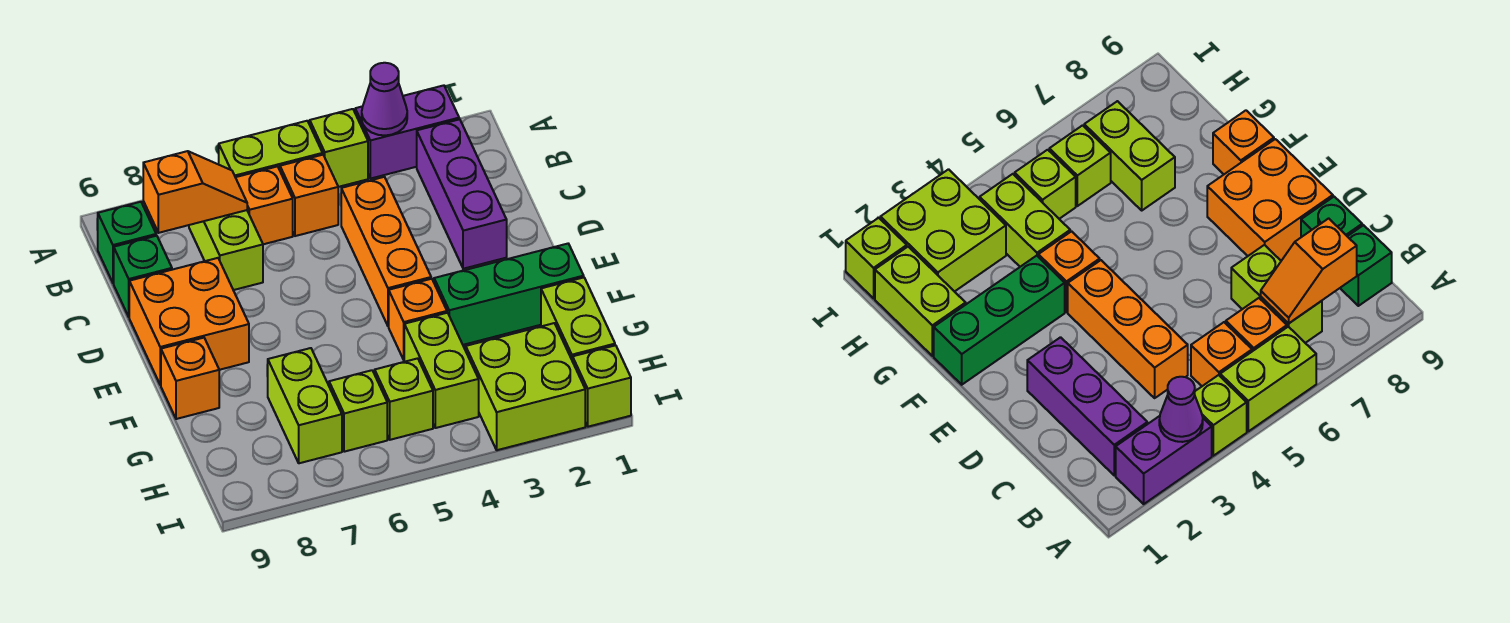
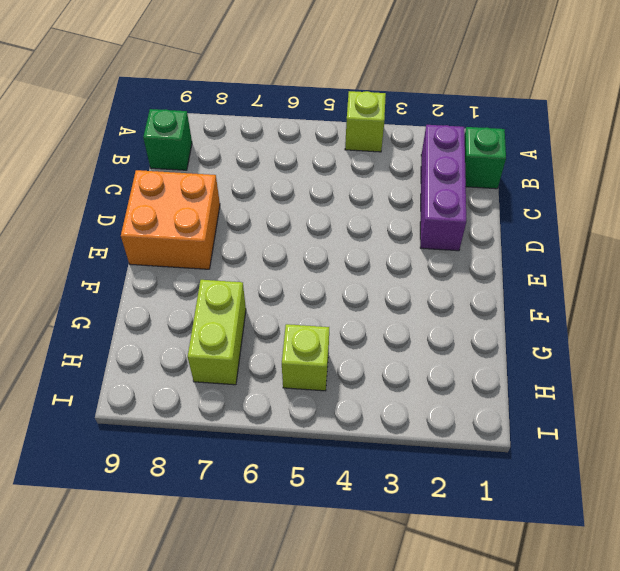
green 1x1 brick [465,127,506,189] -> green 1x1 brick moved to [114,236,172,317]
none -> purple 1x2 brick [355,85,459,179]
none -> lime 1x2 brick [219,121,323,177]
none -> orange 1x1 brick [280,155,338,236]

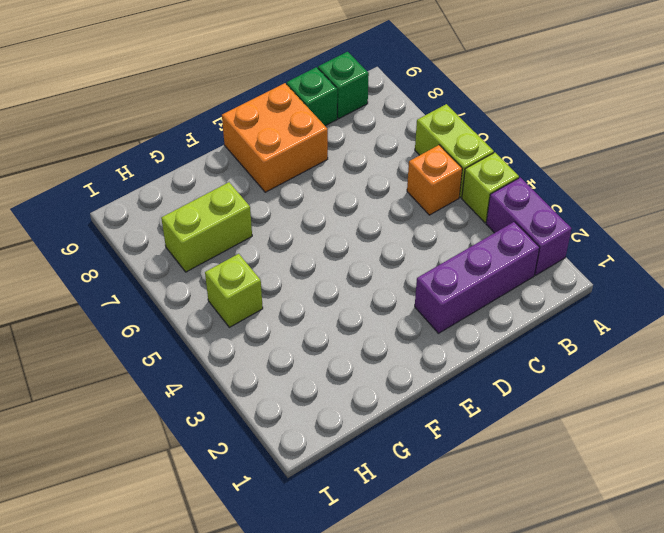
none -> orange 1x1 brick [235,166,293,244]
none -> lime 1x2 brick [189,210,263,290]
none -> orange 1x3 brick [341,177,431,326]

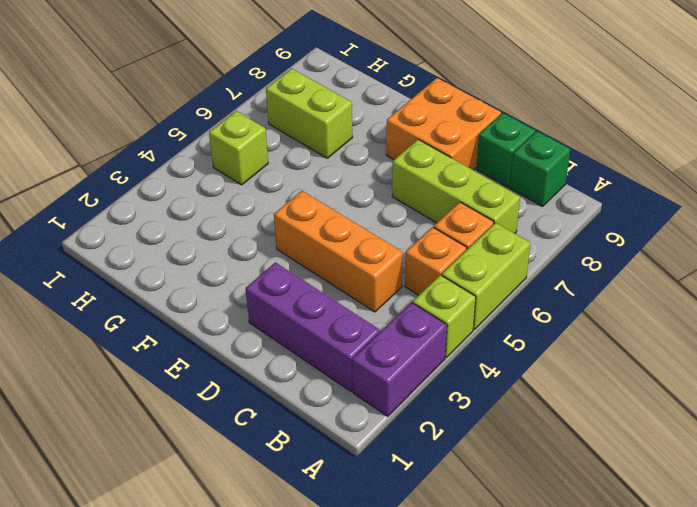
lime 1x3 brick [392,139,520,233] -> lime 1x2 brick [189,210,263,290]
none -> green 1x3 brick [434,244,584,345]
none -> orange 1x1 brick [389,279,447,360]
none -> orange 1x1 brick [161,338,219,419]

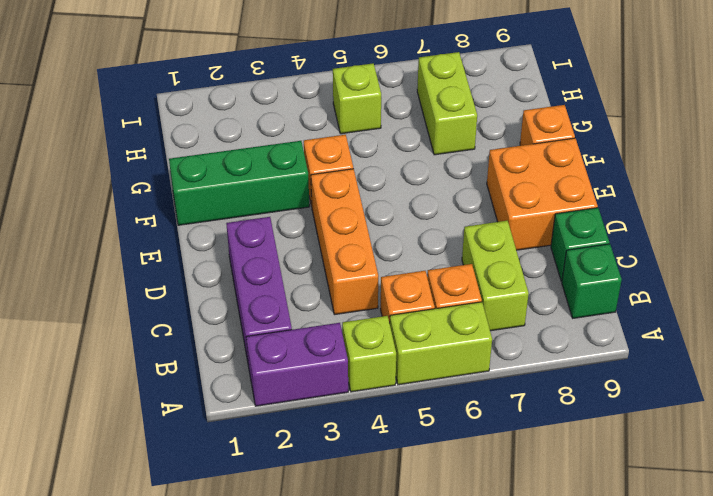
none -> lime 1x2 brick [541,278,615,361]
none -> lime 1x2 brick [404,313,479,428]
none -> lime 2x2 brick [466,323,585,450]

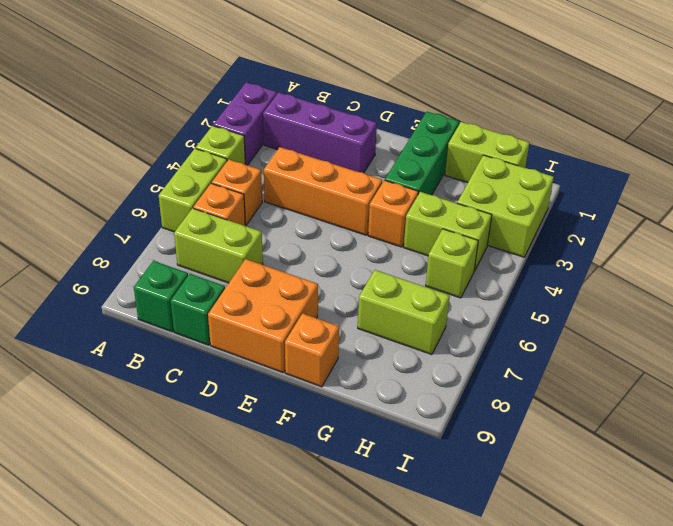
none -> lime 1x1 brick [329,370,387,452]
none -> lime 1x1 brick [573,345,631,427]
none -> purple 1x1 cone [362,63,407,135]

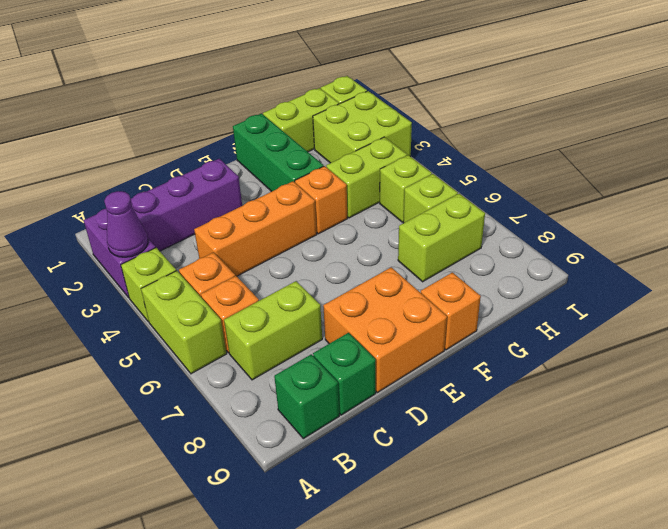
none -> orange 1x2 slope [143,151,247,233]

